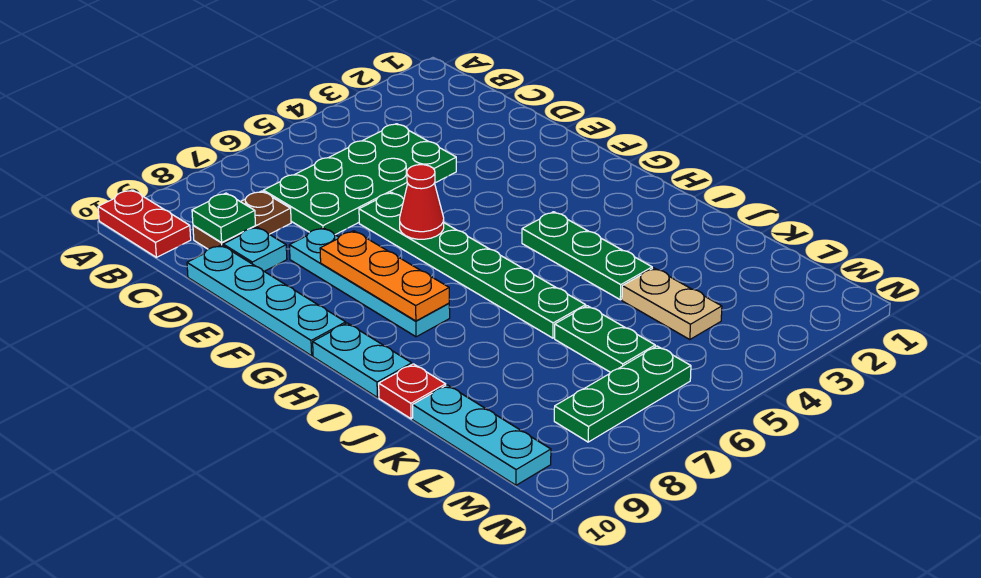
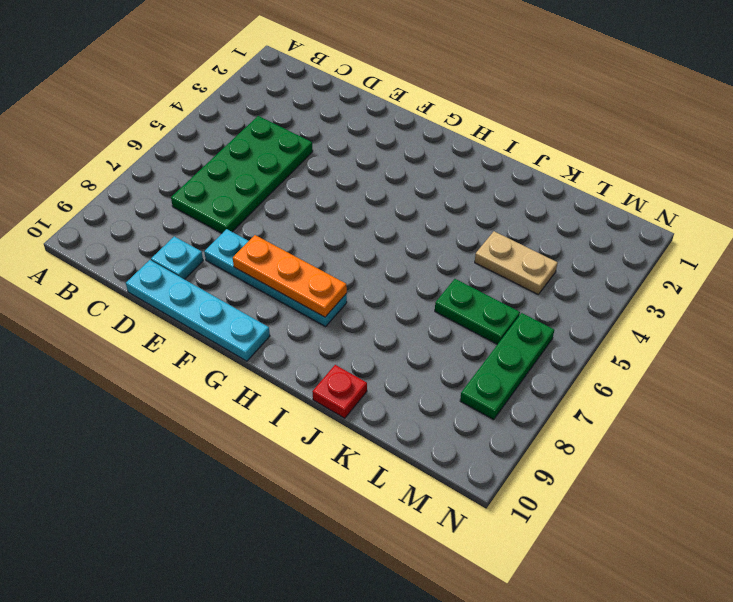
none -> red 1x2 plate [98,190,191,257]
none -> brown 1x2 plate [193,191,291,249]
none -> green 1x6 plate [359,192,586,338]

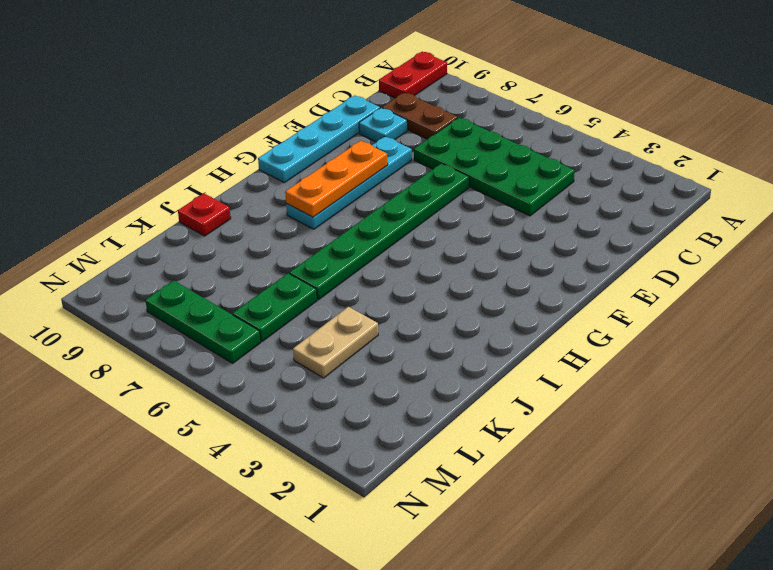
none -> green 1x3 plate [522,212,652,300]
none -> cyan 1x2 plate [313,323,412,397]
none -> cyan 1x3 plate [413,385,551,485]

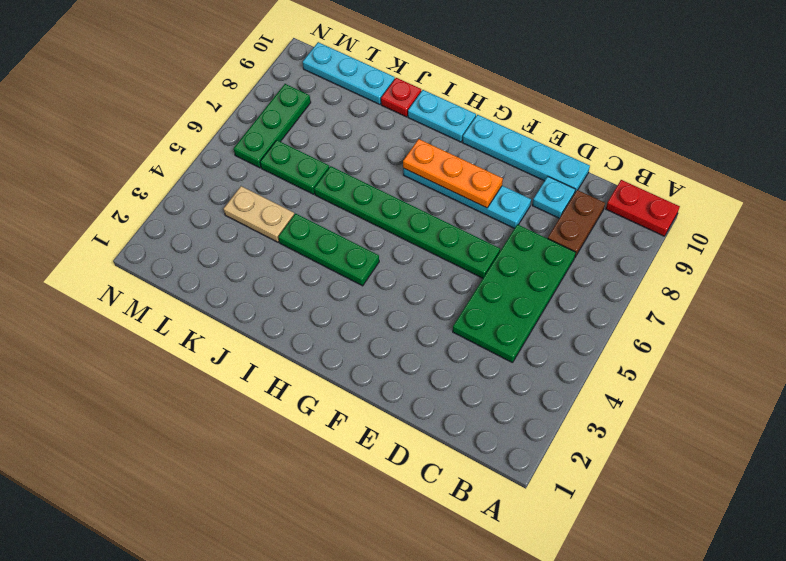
none -> green 1x1 plate [192,193,255,242]
none -> red 1x1 cone [400,165,444,239]

